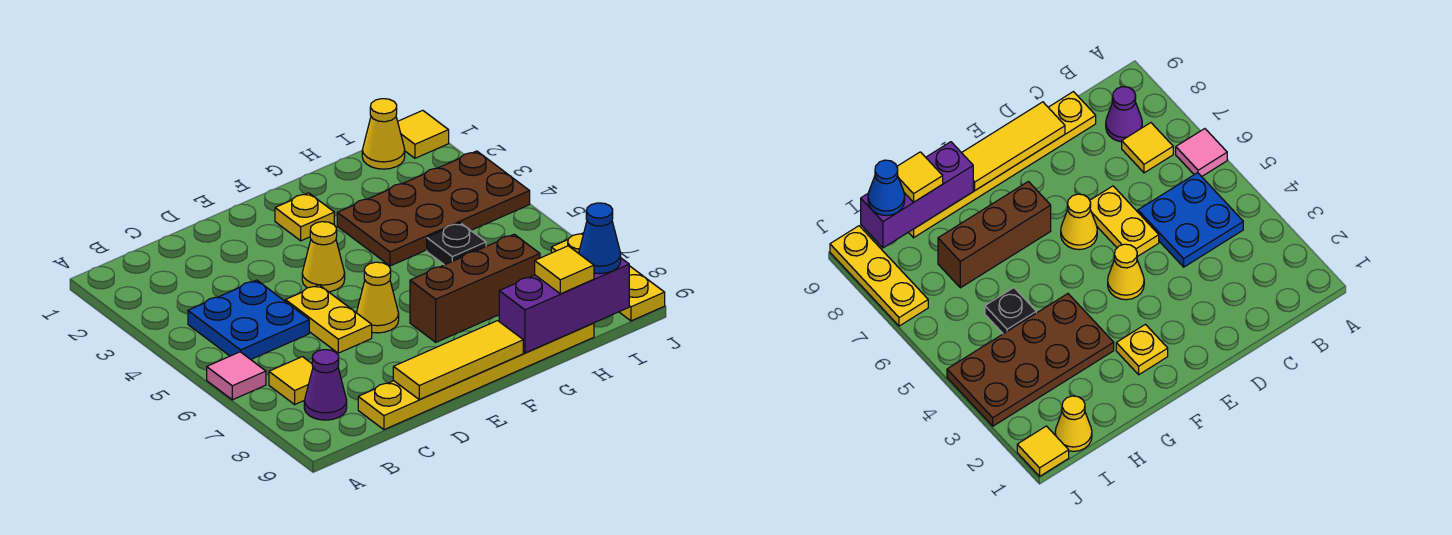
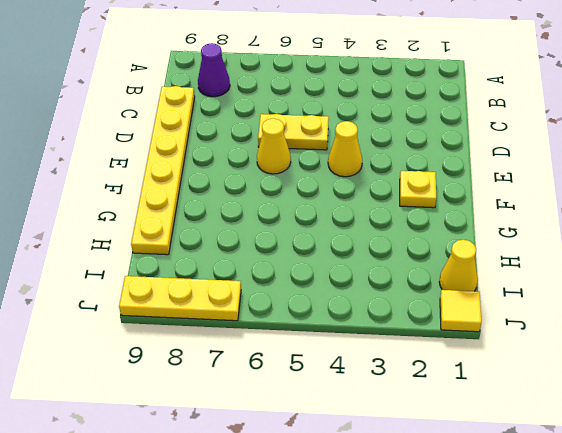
none -> pink 1x1 tile [207,352,266,400]
none -> blue 2x2 plate [188,280,309,359]
none -> yellow 1x1 tile [269,357,313,404]

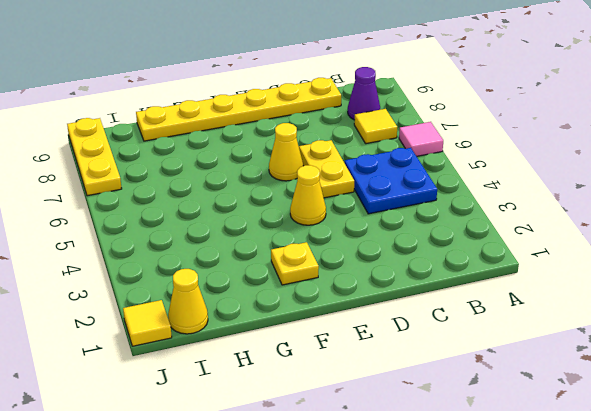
none -> brown 1x3 brick [410,234,540,342]
none -> brown 2x4 plate [337,151,530,266]
none -> black 1x1 plate [427,223,486,265]

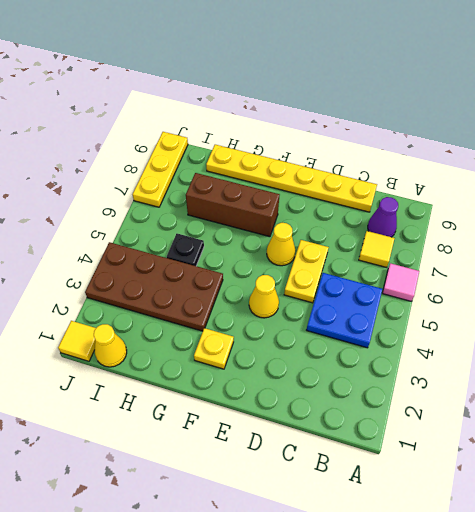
none -> yellow 1x3 tile [393,321,523,399]
none -> purple 1x3 brick [499,258,629,353]
none -> yellow 1x1 tile [535,246,594,294]

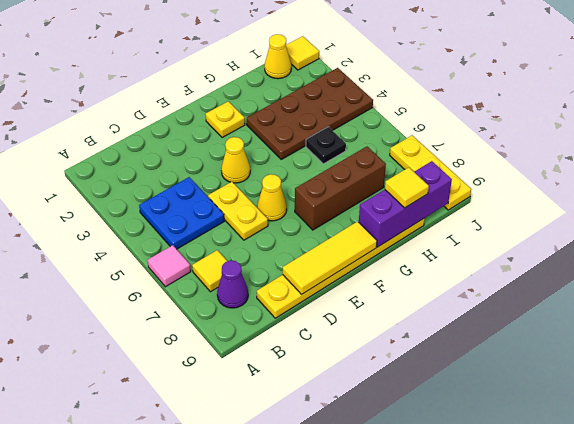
none -> blue 1x1 cone [579,203,621,274]

